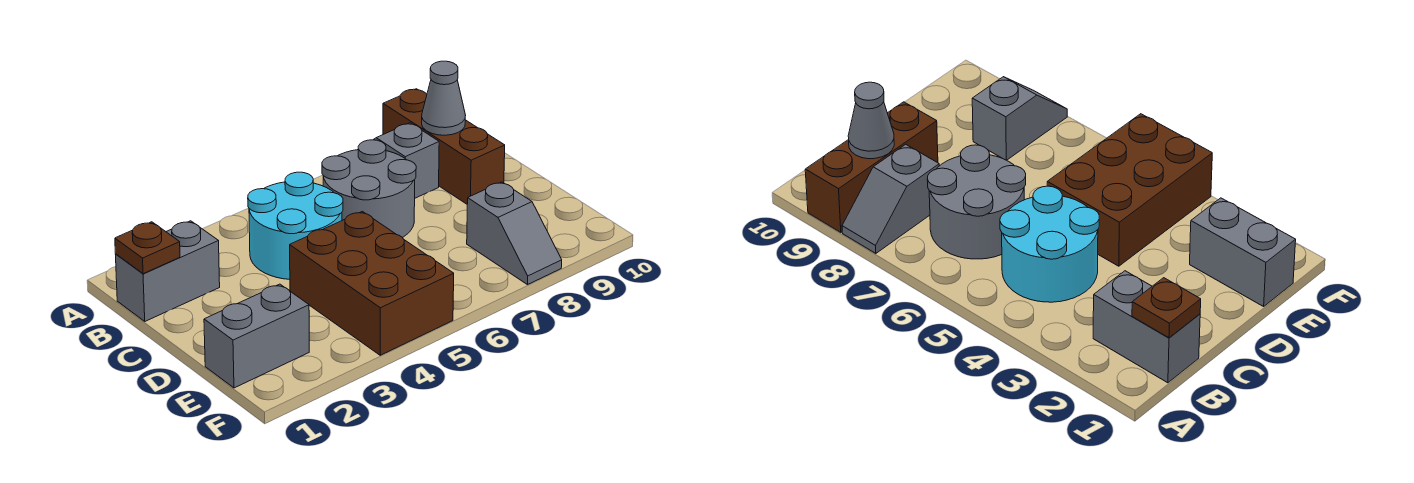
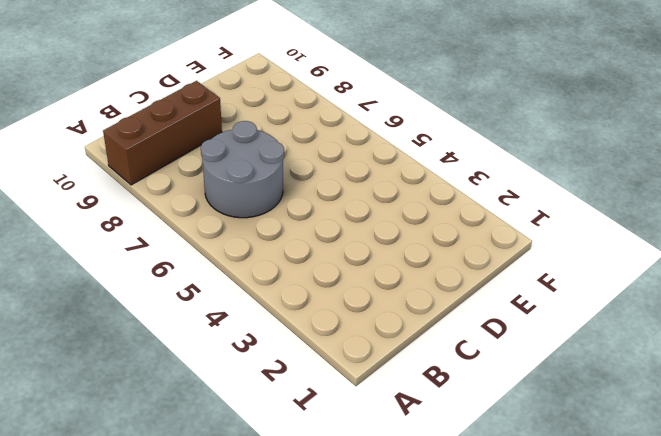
none -> grey 1x2 slope [373,123,439,198]
none -> grey 1x2 brick [115,221,220,321]

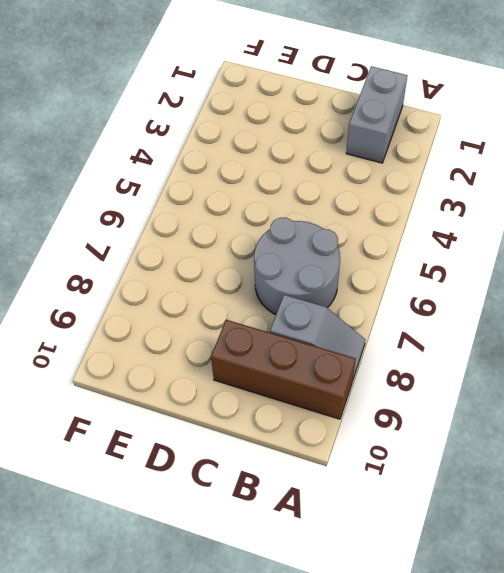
none -> cyan 2x2 round brick [248,172,343,279]
none -> brown 2x3 brick [290,211,454,355]

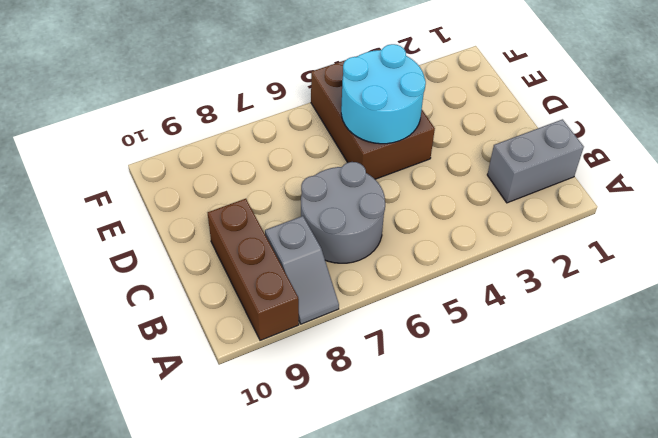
cyan 2x2 round brick [341,44,426,144] -> cyan 2x2 round brick moved to [248,172,343,279]
none -> grey 1x2 brick [204,284,309,388]
none -> grey 1x2 slope [467,182,562,285]

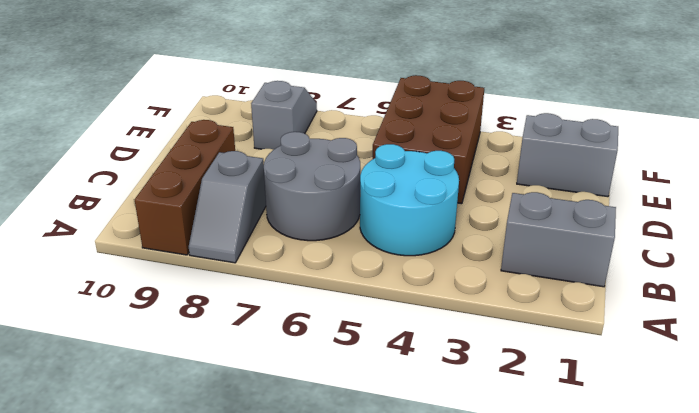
none -> brown 1x1 plate [115,222,180,274]
none -> grey 1x1 cone [422,61,466,135]

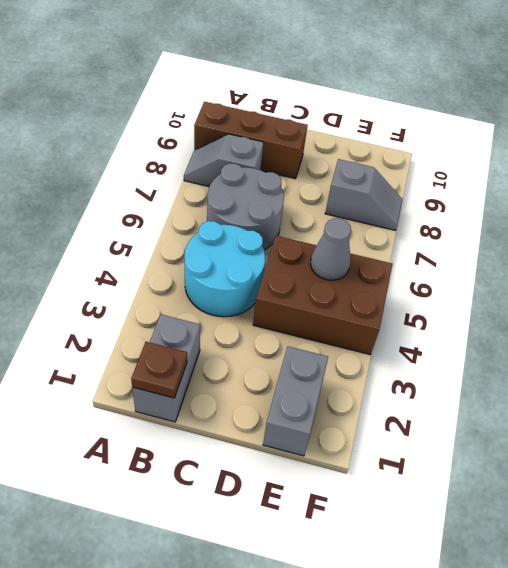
grey 1x1 cone [310,218,351,280] -> grey 1x1 cone moved to [422,61,466,135]

